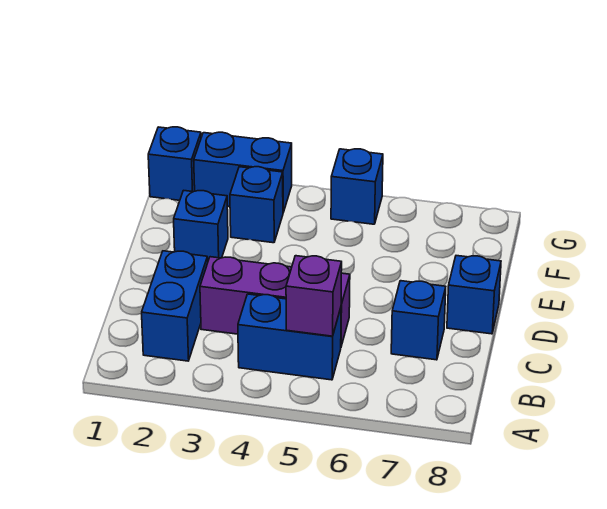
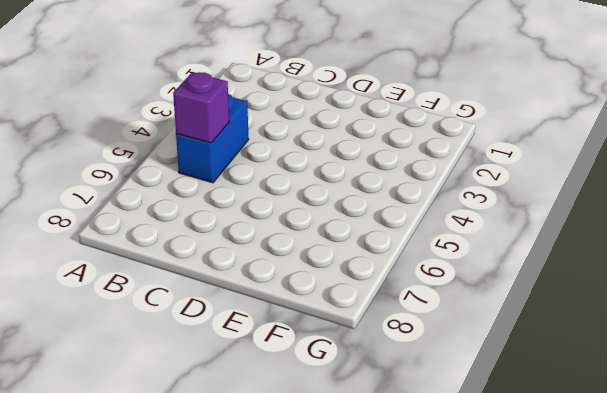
none -> blue 1x2 brick [142,251,208,361]
none -> purple 1x3 brick [200,257,350,346]

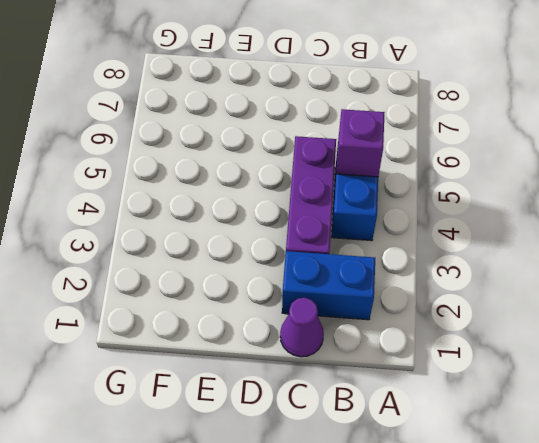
purple 1x1 cone [280,298,324,357] -> none
none -> blue 1x1 brick [391,281,446,360]
none -> blue 1x1 brick [447,256,501,334]

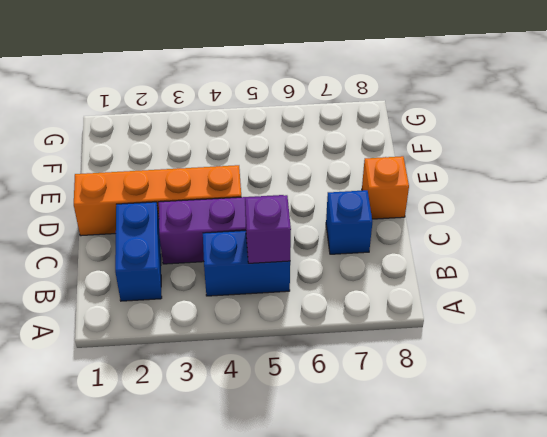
orange 1x4 brick [74,165,241,236] -> none
orange 1x1 brick [362,156,409,219] -> blue 1x1 brick [447,256,501,334]
none -> blue 1x1 brick [174,190,228,260]
none -> blue 1x1 brick [230,167,283,243]

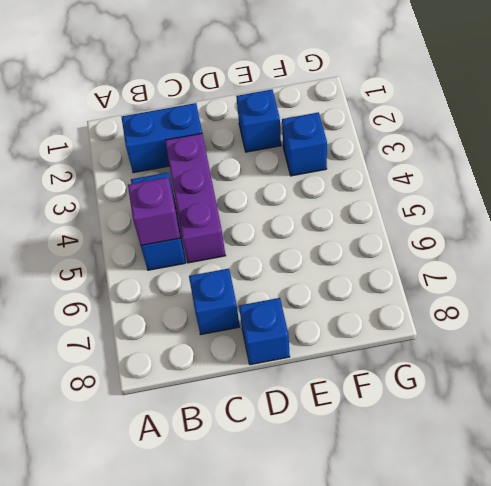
none -> blue 1x1 brick [148,127,201,200]
none -> blue 1x2 brick [194,132,292,212]

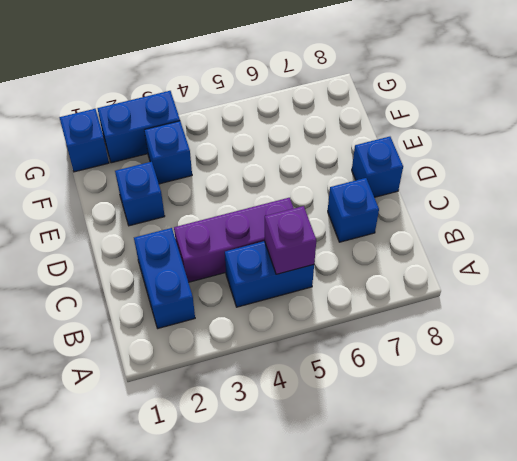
none -> blue 1x1 brick [331,149,383,224]

